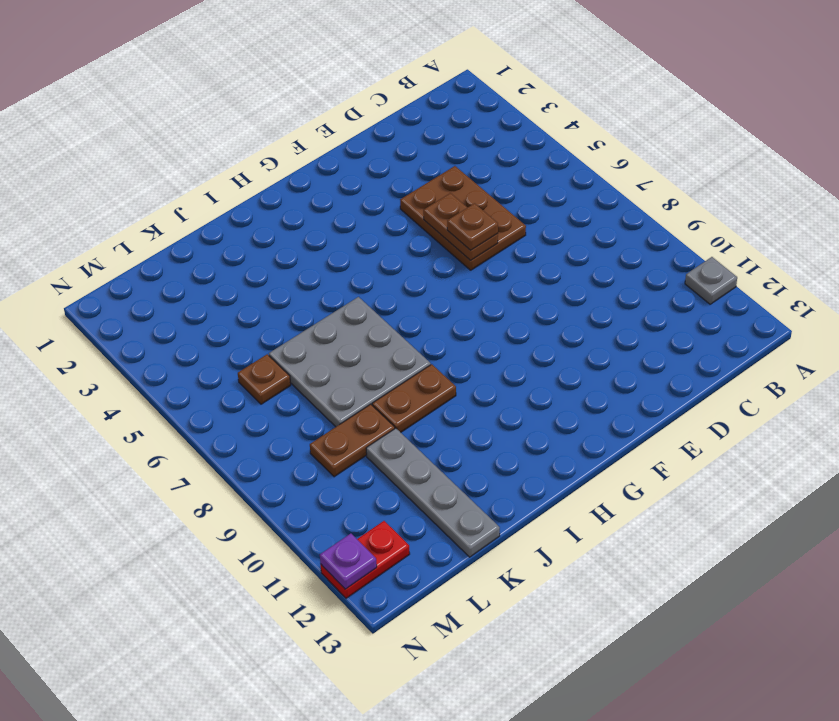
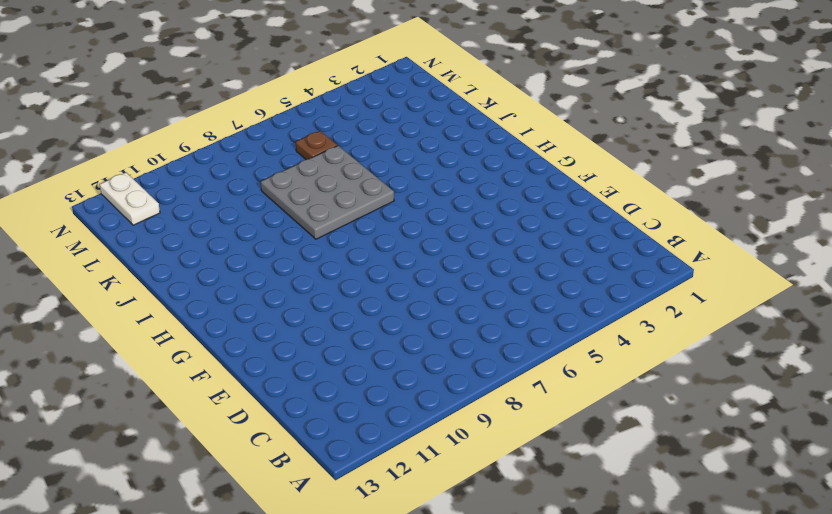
white 1x2 plate [100,173,160,225] -> red 1x2 plate [321,521,410,598]
none -> grey 1x1 plate [685,257,737,304]
none -> brown 2x3 plate [400,166,526,270]

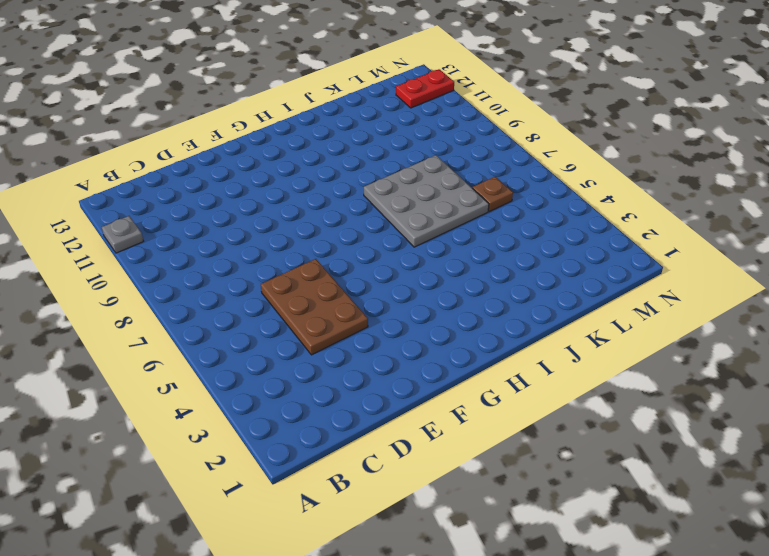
none -> brown 1x2 plate [372,364,456,432]
none -> brown 1x2 plate [310,404,395,477]

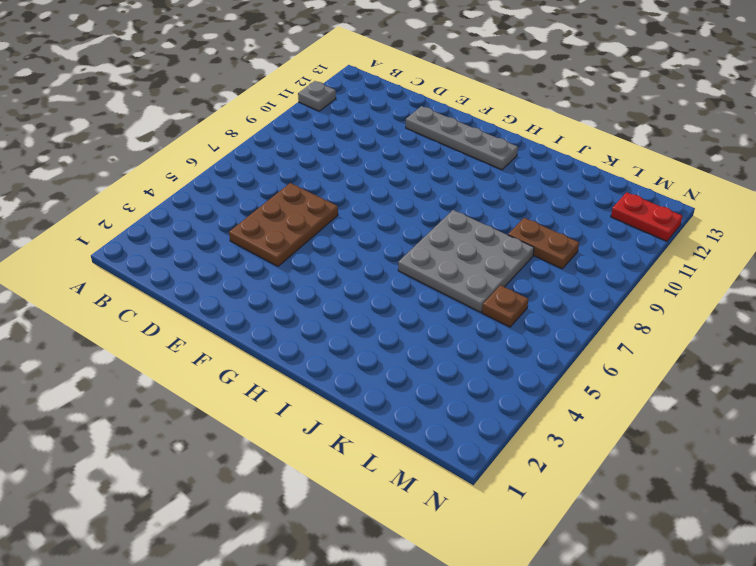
grey 1x4 plate [406,106,518,170] -> grey 1x4 plate turned to [366,428,500,557]
none -> brown 1x2 plate [372,364,456,432]
none -> brown 1x2 plate [423,193,498,260]

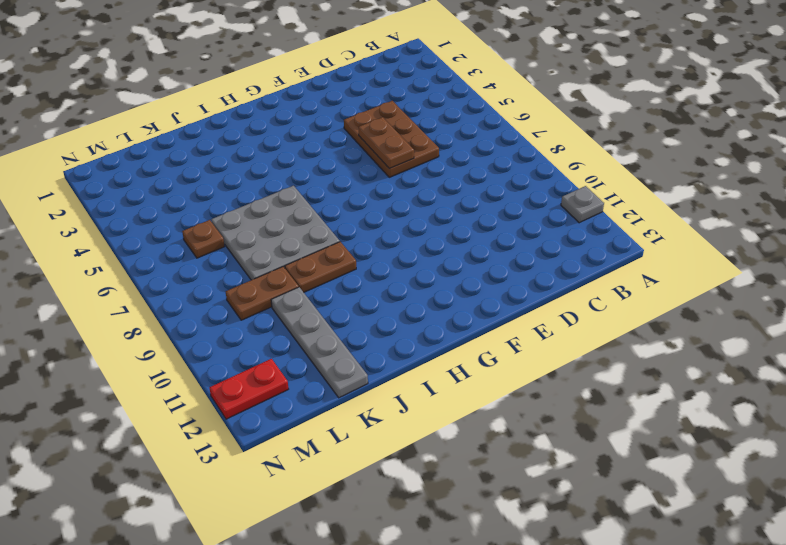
none -> purple 1x1 plate [320,534,377,589]
none -> brown 1x1 plate [447,203,498,250]

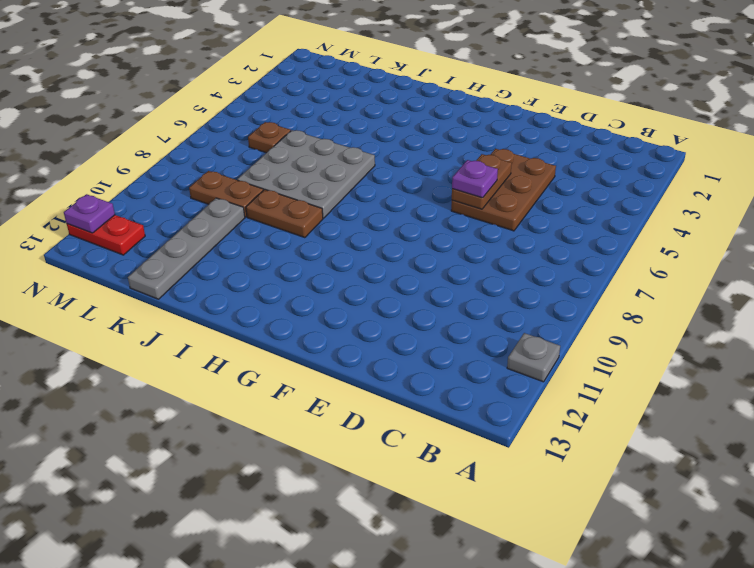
purple 1x1 plate [452,160,498,198] -> brown 1x1 plate [447,203,498,250]

